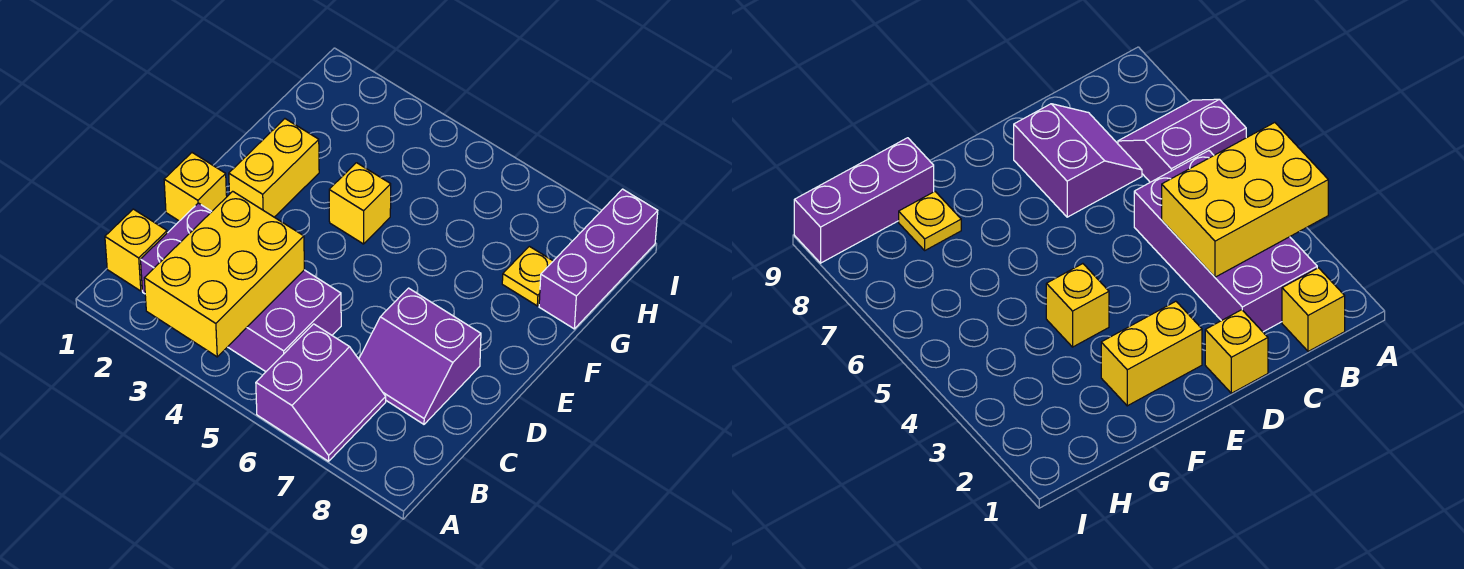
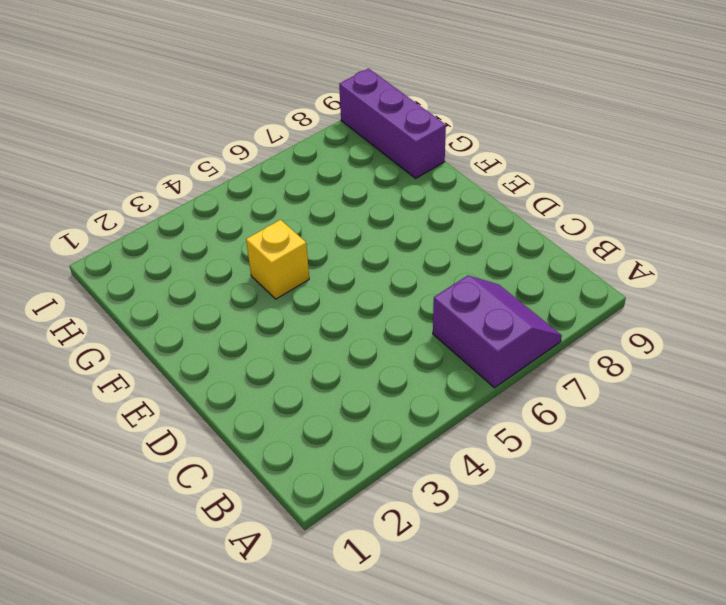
none -> yellow 1x1 brick [105,209,167,291]
none -> purple 2x4 brick [141,203,341,372]

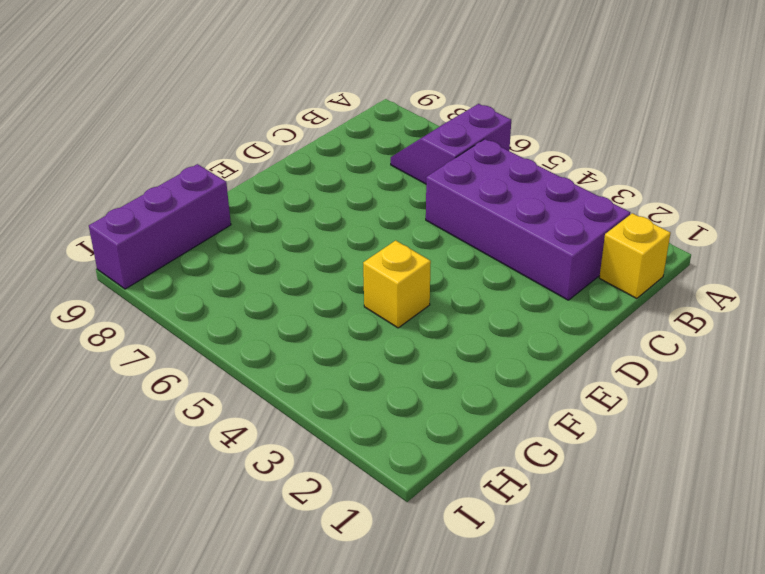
none -> purple 2x2 slope [359,288,481,424]
none -> yellow 1x1 brick [164,153,227,221]

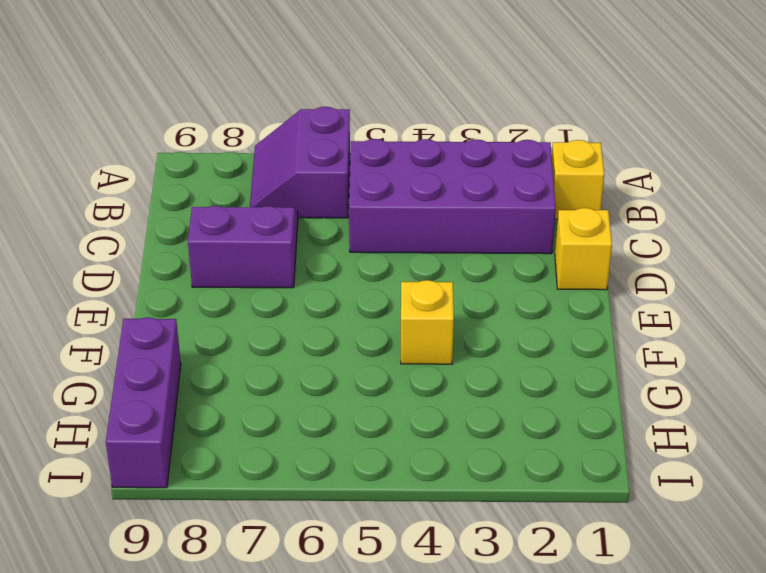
none -> yellow 1x2 brick [229,119,319,217]
none -> yellow 1x1 plate [502,246,553,306]

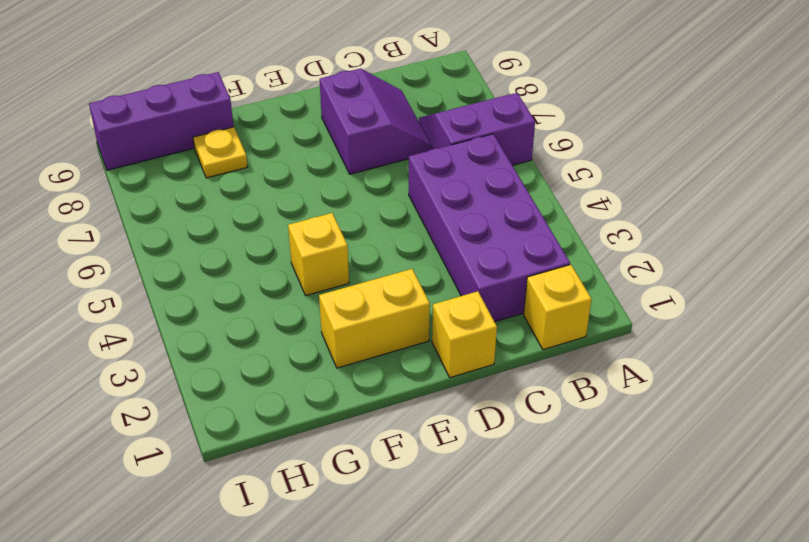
none -> yellow 2x3 brick [144,191,304,357]

